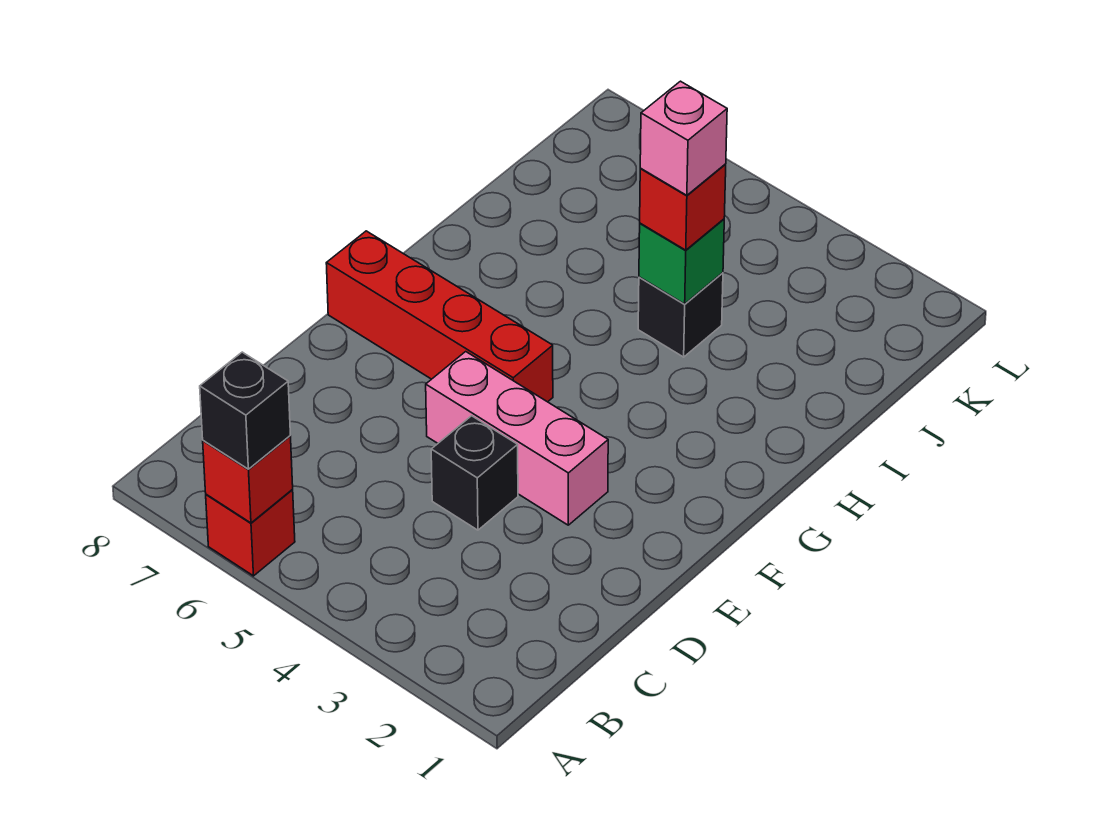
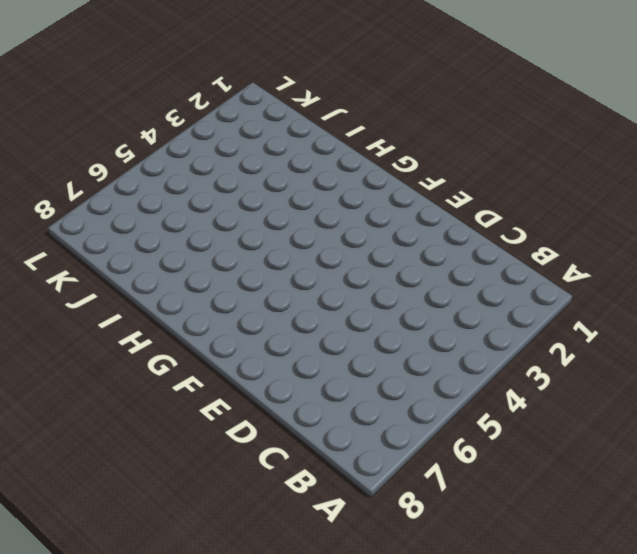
none -> red 1x1 brick [206,490,295,576]
none -> black 1x1 brick [431,416,518,530]

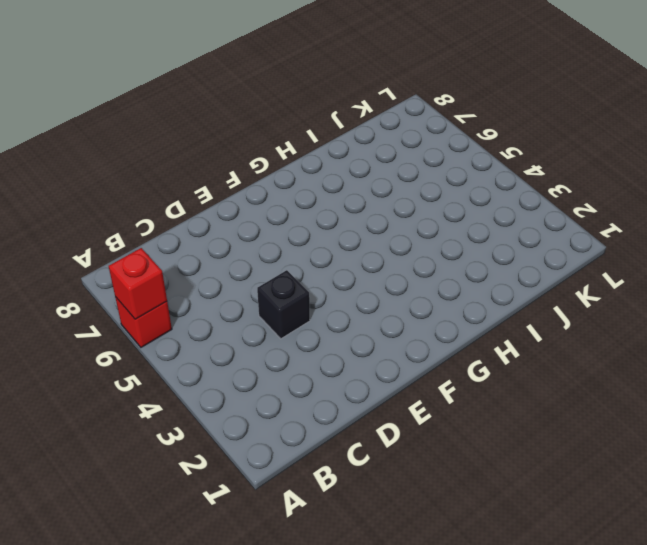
none -> pink 1x3 brick [426,352,608,525]
none -> red 1x4 brick [326,231,553,402]

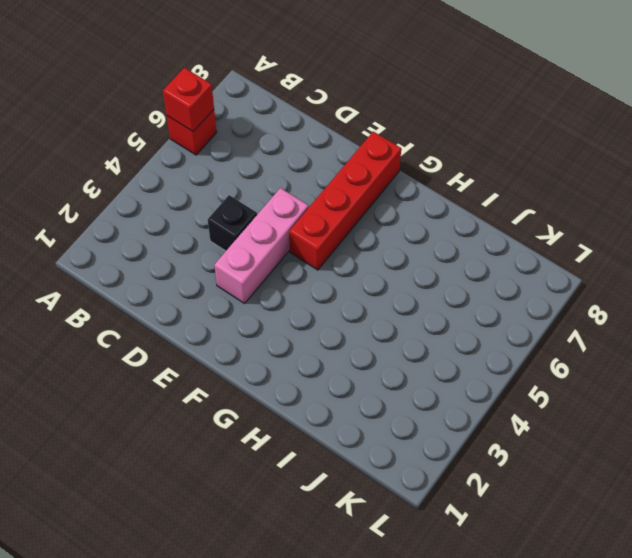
none -> black 1x1 brick [638,273,723,357]
none -> green 1x1 brick [639,219,724,304]

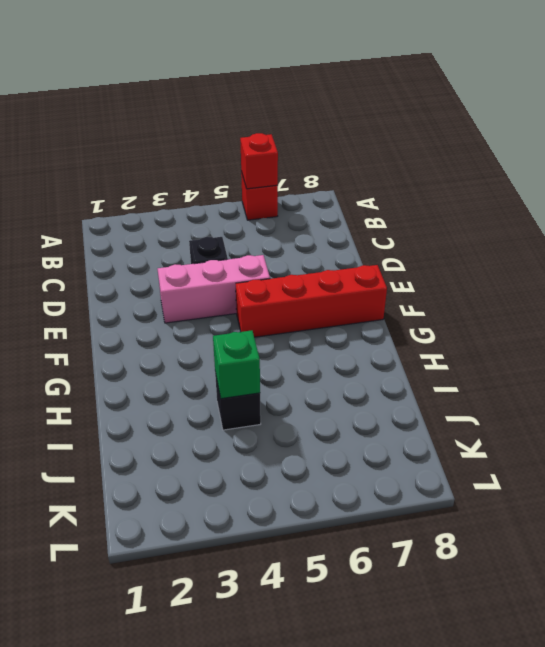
none -> black 1x1 brick [200,352,290,469]
none -> red 1x1 brick [640,164,726,250]

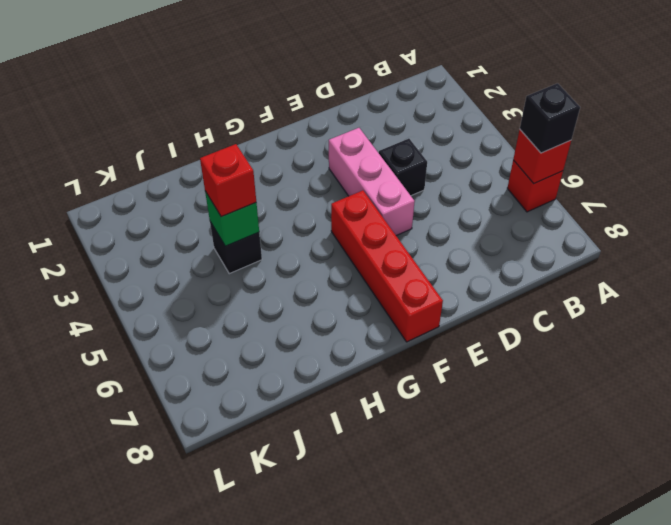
none -> pink 1x1 brick [640,81,727,195]

